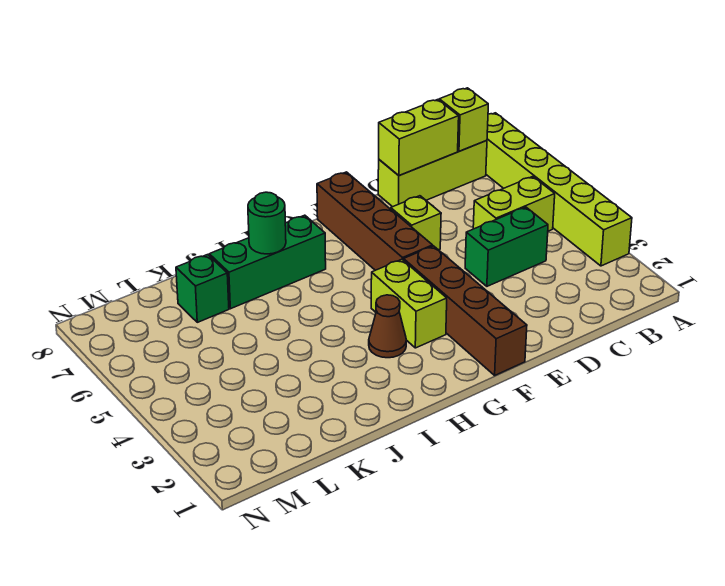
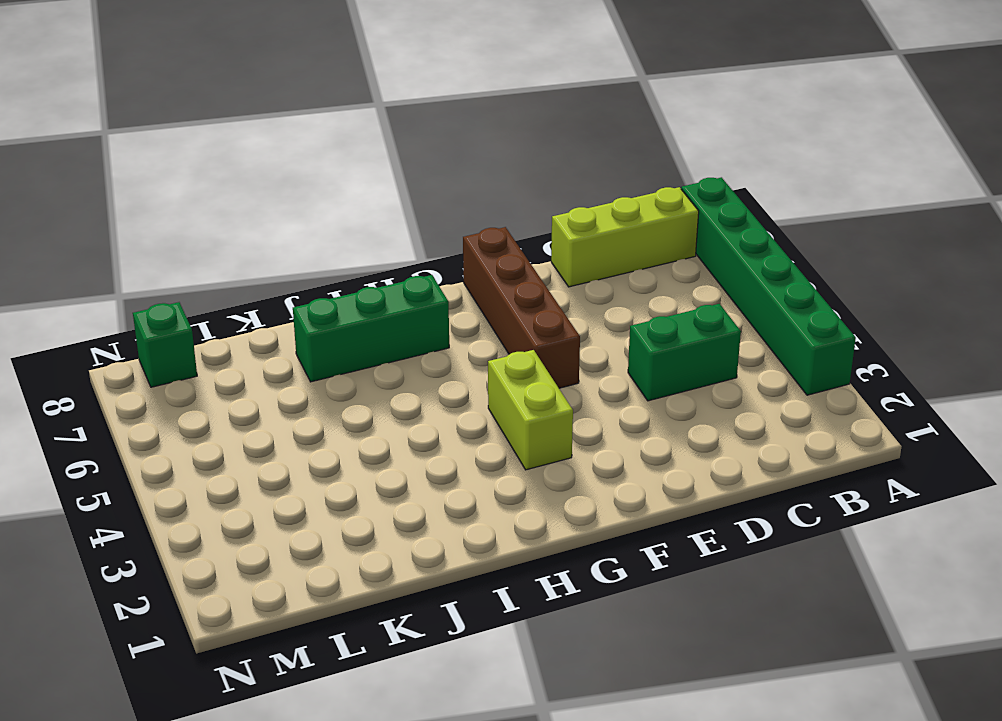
green 1x6 brick [681,177,856,395] -> lime 1x6 brick [486,113,632,266]
green 1x1 brick [133,302,197,387] -> green 1x1 brick moved to [176,255,229,322]
none -> lime 1x2 brick [473,177,555,231]
none -> lime 1x1 brick [391,196,441,250]
none -> brown 1x4 brick [404,246,527,375]

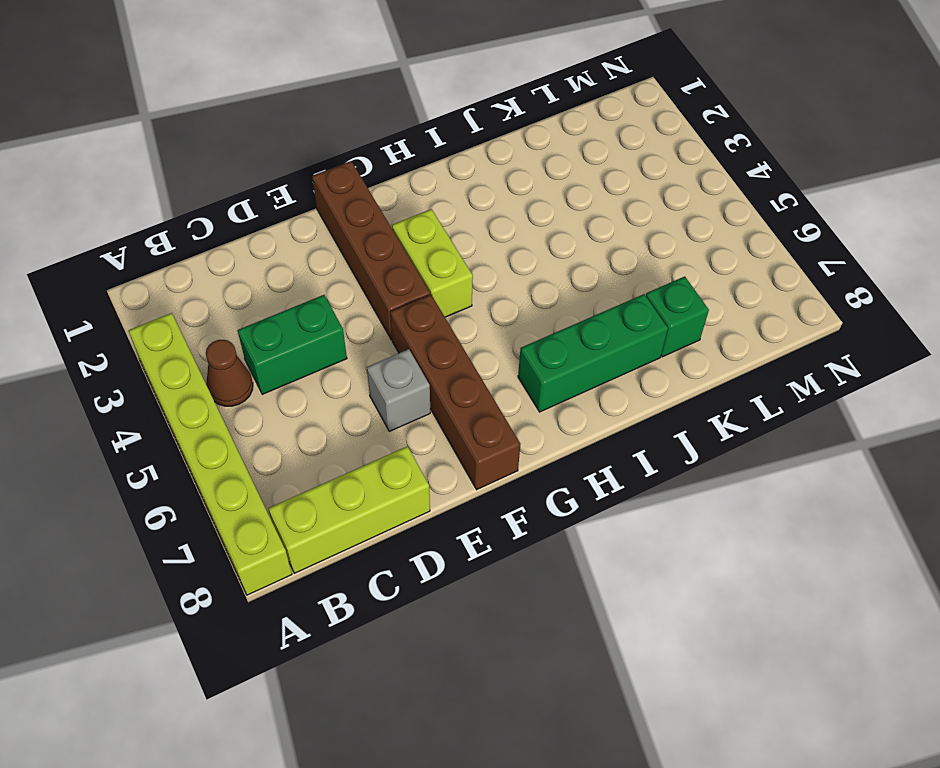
brown 1x1 cone [206,340,253,406] -> brown 1x1 cone moved to [369,295,406,358]
grey 1x1 brick [367,349,430,431] -> lime 1x1 brick [391,196,441,250]
none -> lime 1x2 brick [473,177,555,231]
none -> lime 1x1 brick [439,88,488,151]
none -> lime 1x2 brick [379,100,459,176]

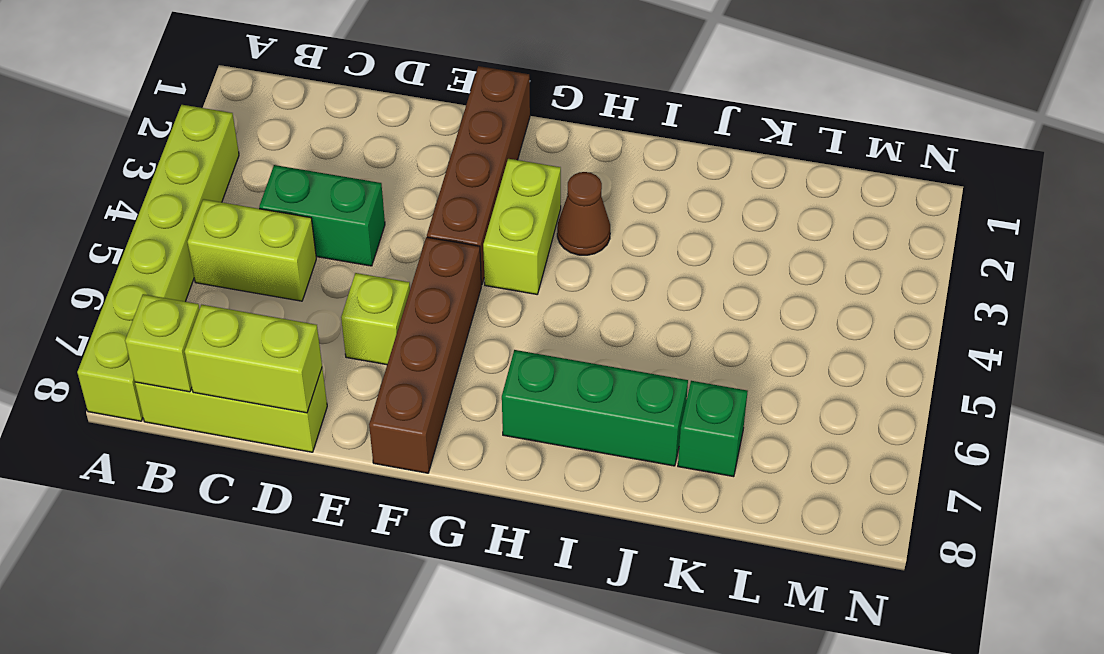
none -> green 1x1 round brick [248,192,286,254]

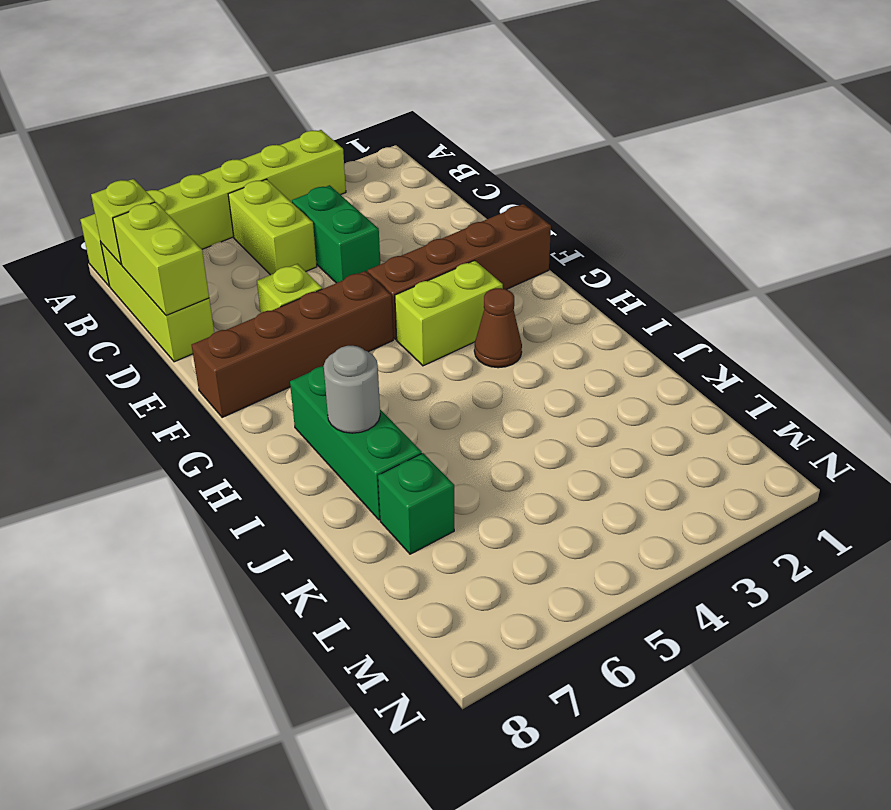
grey 1x1 round brick [324,346,380,433] -> green 1x1 round brick [248,192,286,254]

